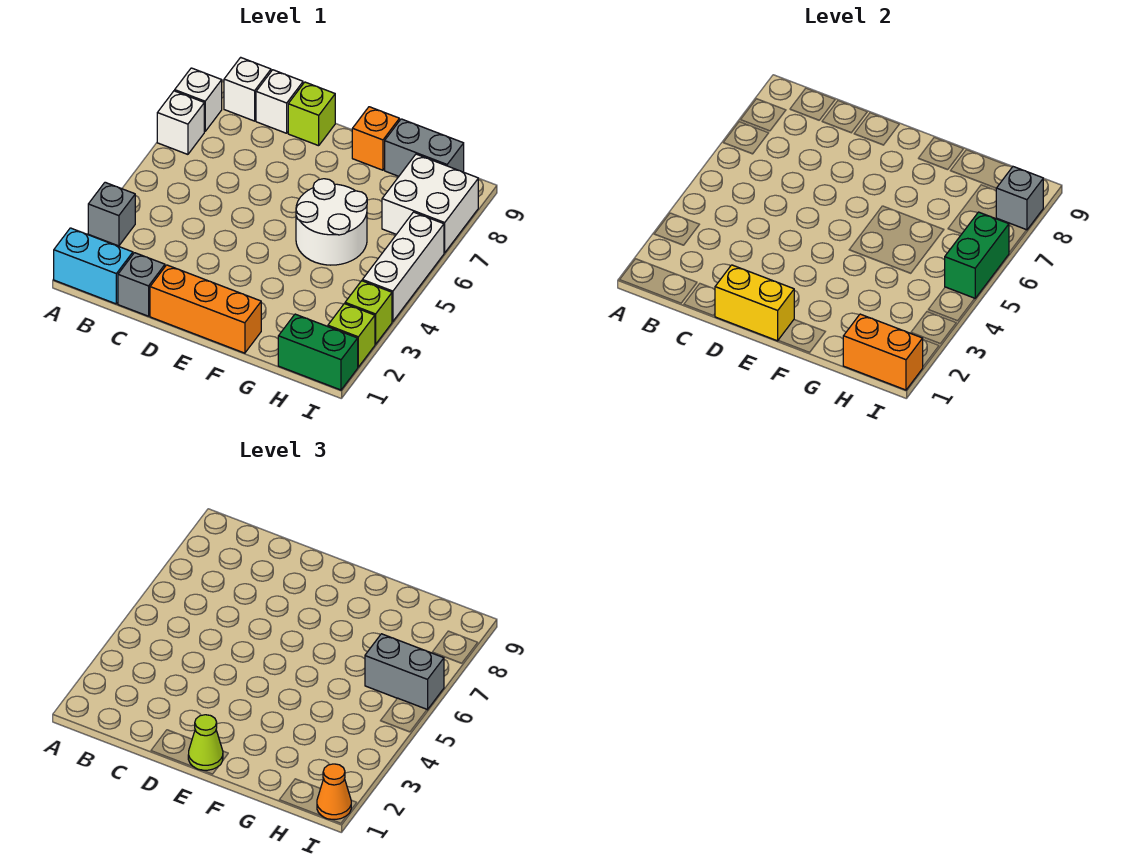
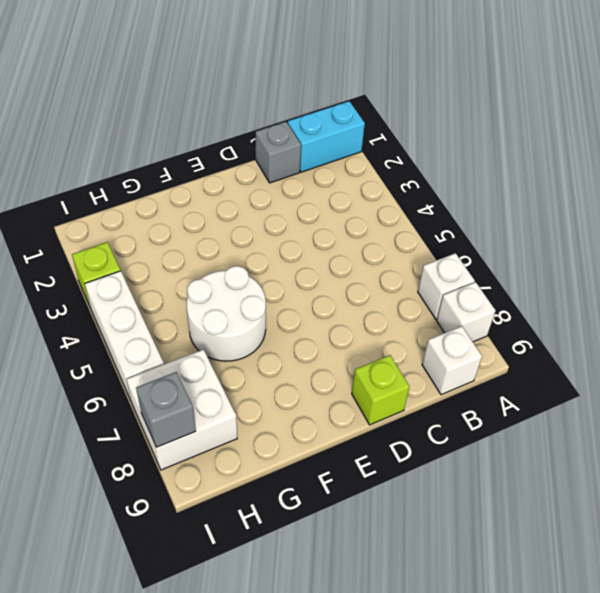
none -> grey 1x1 brick [88,182,135,246]
none -> white 1x1 brick [256,70,303,133]
none -> orange 1x3 brick [150,265,261,353]

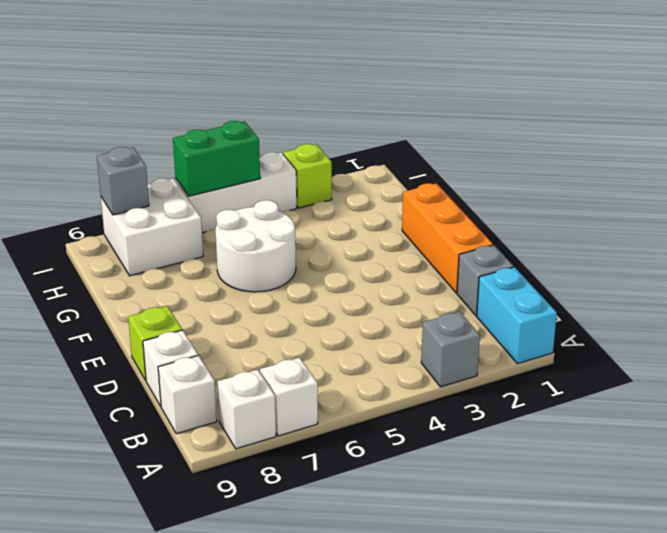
none -> orange 1x1 brick [352,107,399,170]
none -> grey 1x2 brick [385,119,464,176]
none -> green 1x2 brick [278,314,358,390]

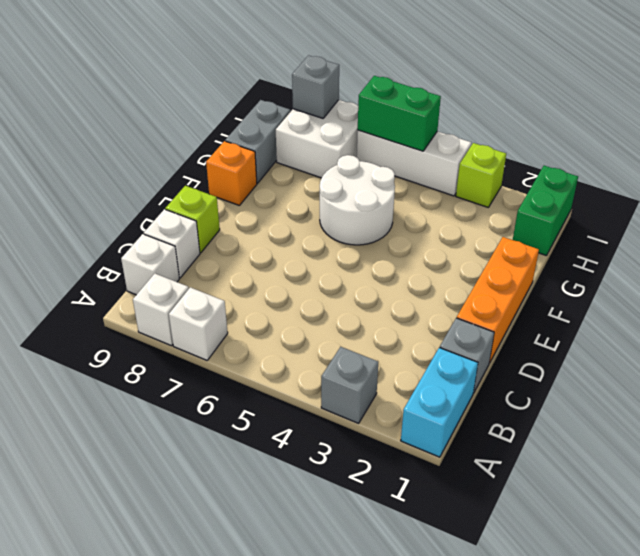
none -> lime 1x1 brick [328,304,375,367]
none -> yellow 1x2 brick [715,265,794,341]
none -> orange 1x2 brick [843,314,923,390]

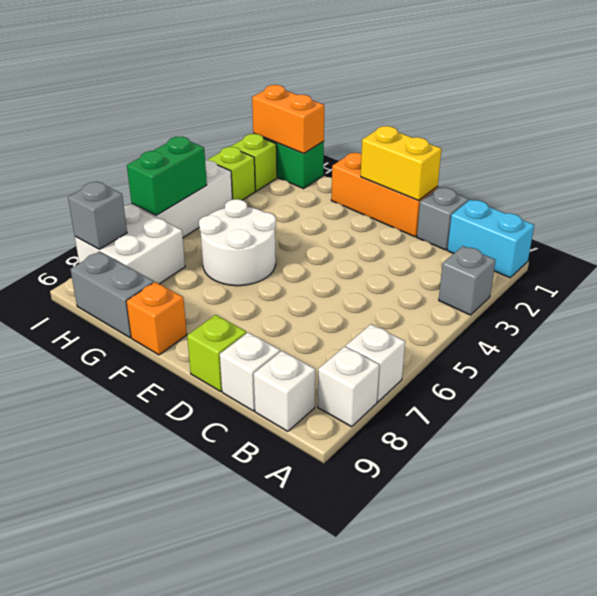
none -> lime 1x1 cone [188,715,223,770]
none -> grey 1x2 brick [365,634,444,710]
none -> orange 1x1 cone [317,764,351,819]

